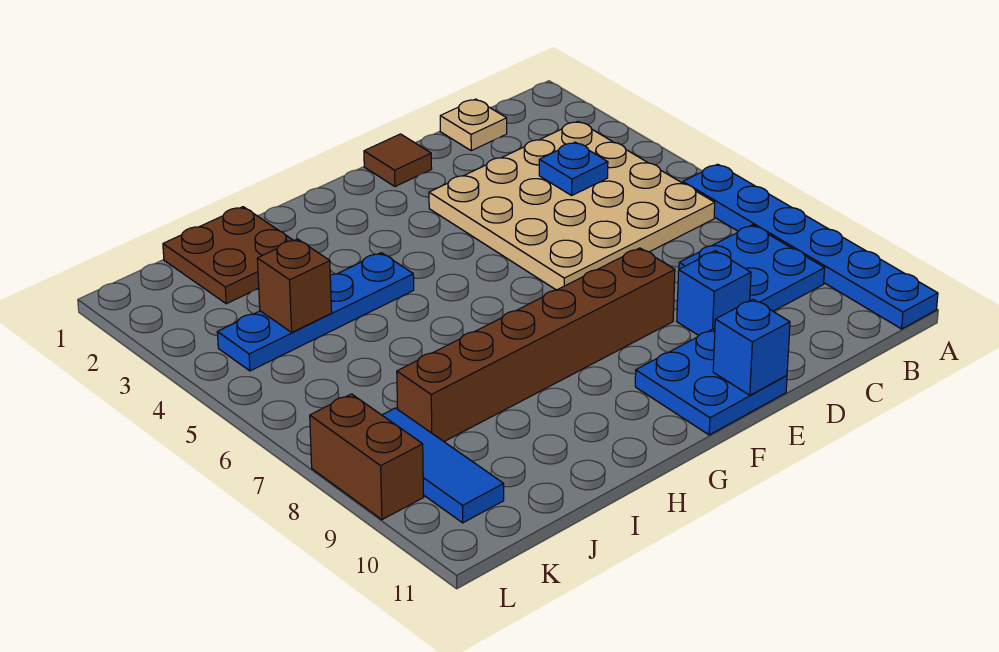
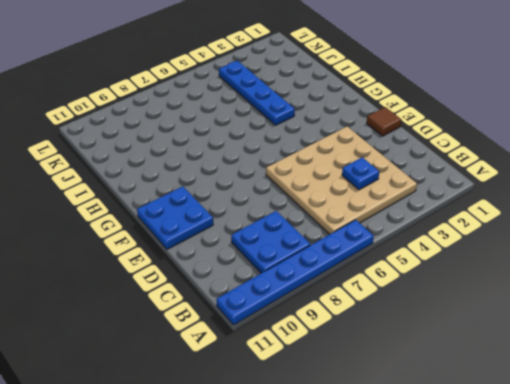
none -> tan 1x1 plate [440,99,507,151]
none -> blue 1x1 brick [677,251,751,335]
none -> brown 1x6 brick [397,248,675,442]

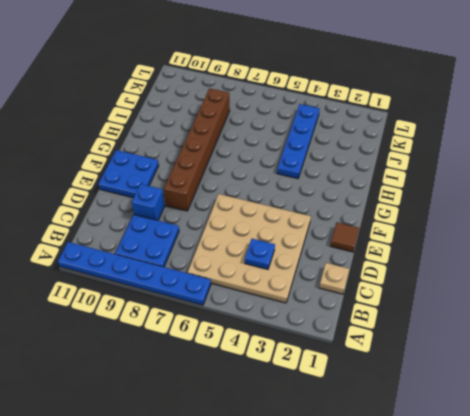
none -> brown 2x2 plate [163,207,294,304]
none -> blue 1x3 tile [382,408,504,523]
none -> brown 1x2 brick [310,394,424,520]

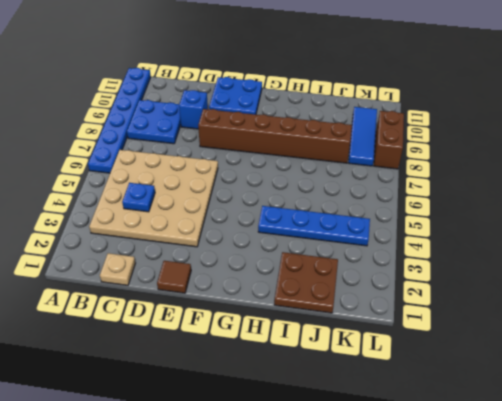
none -> blue 1x1 brick [713,299,790,395]
none -> brown 1x1 brick [257,239,332,332]

